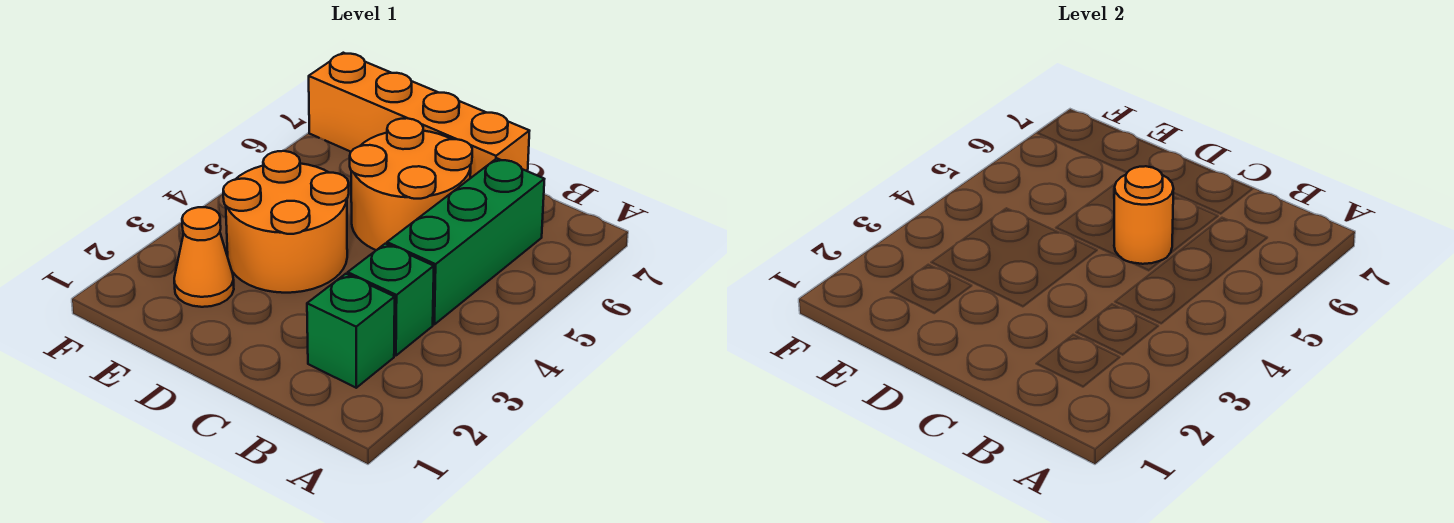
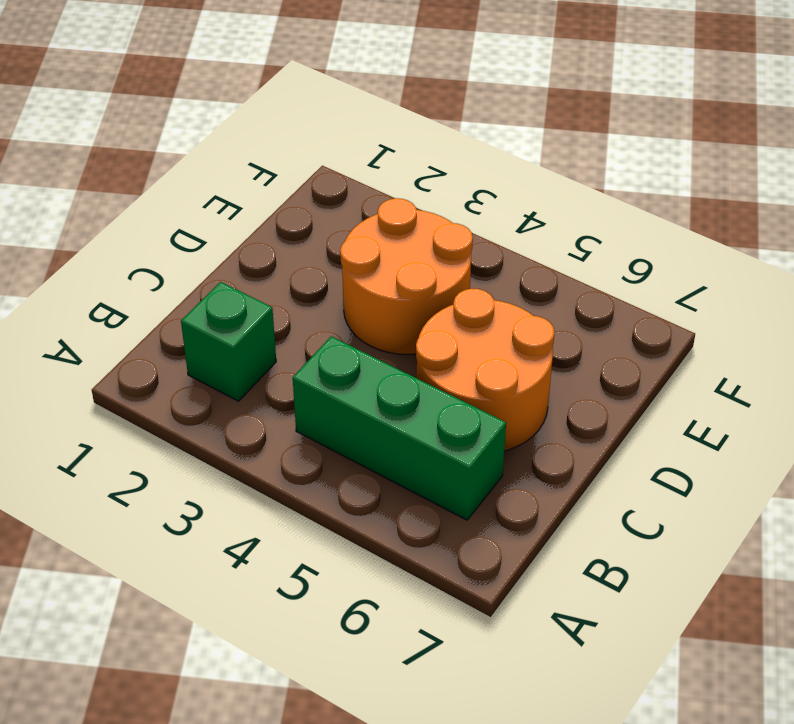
none -> green 1x1 brick [348,244,434,356]
none -> orange 1x4 brick [309,53,529,178]

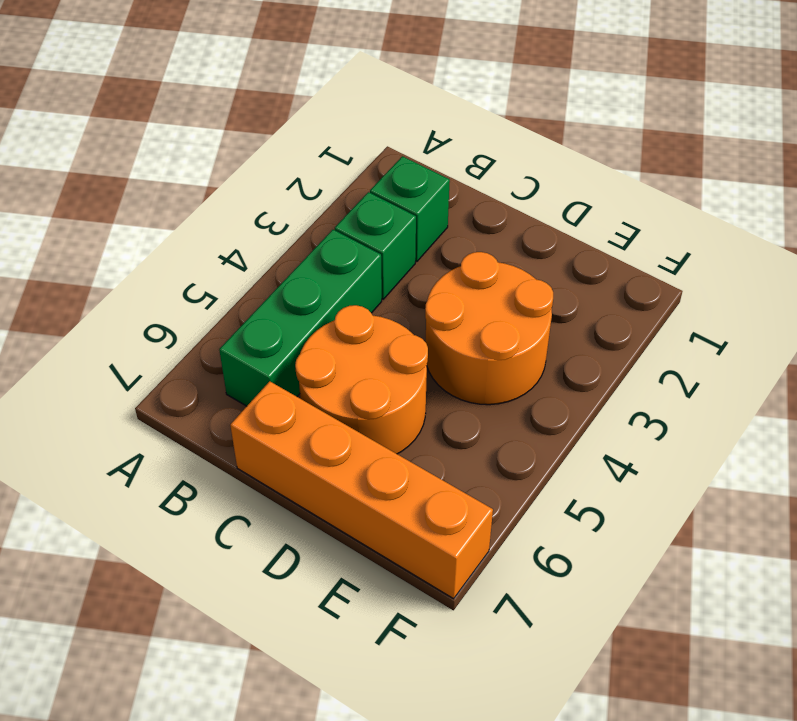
none -> orange 1x1 cone [174,207,234,307]
none -> orange 1x1 round brick [1114,166,1173,264]

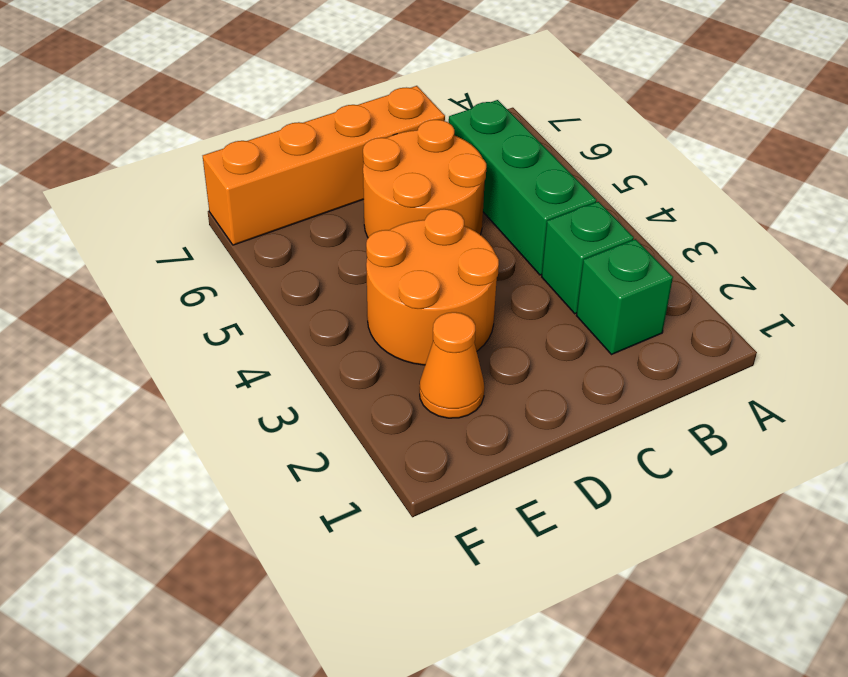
none -> orange 1x1 round brick [1114,166,1173,264]

